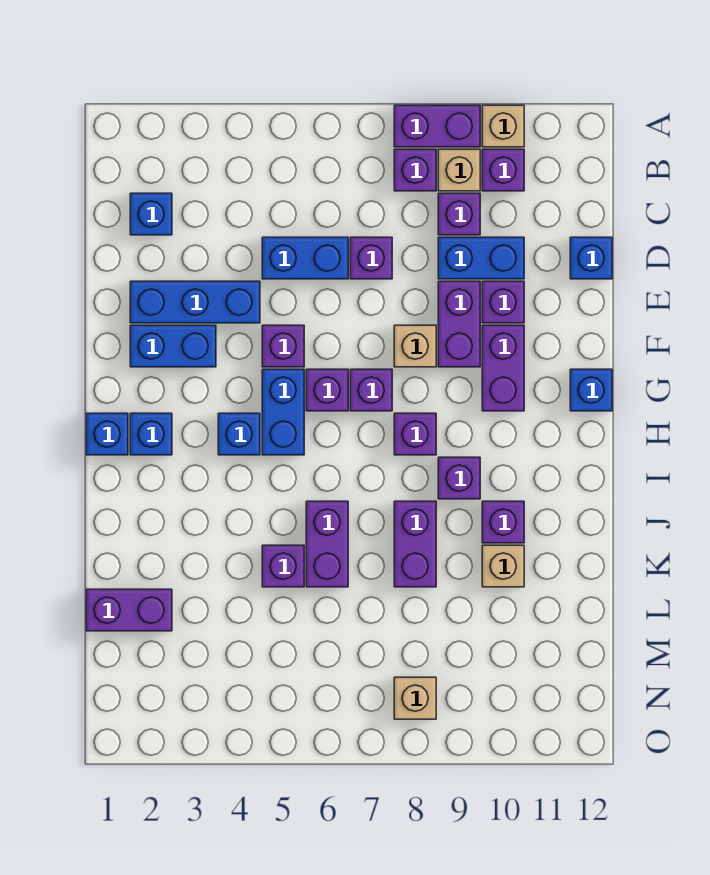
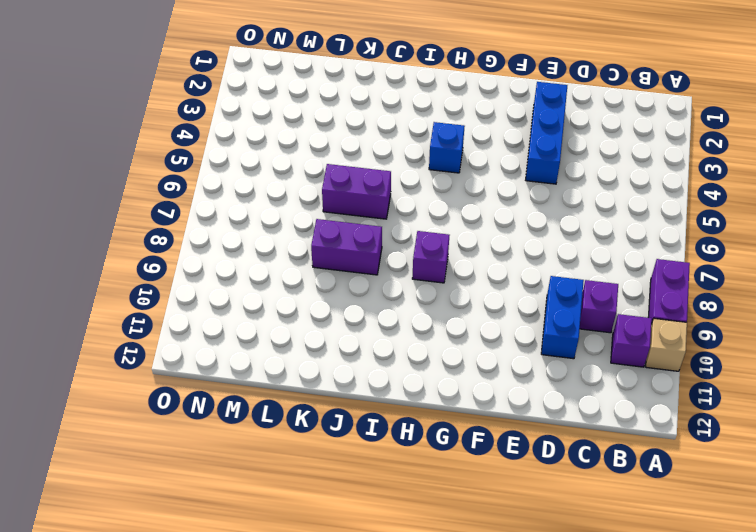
none -> purple 1x1 brick [394,149,436,191]
none -> tan 1x1 brick [438,149,480,191]
none -> blue 1x1 brick [130,193,172,235]
none -> blue 1x2 brick [262,237,348,279]

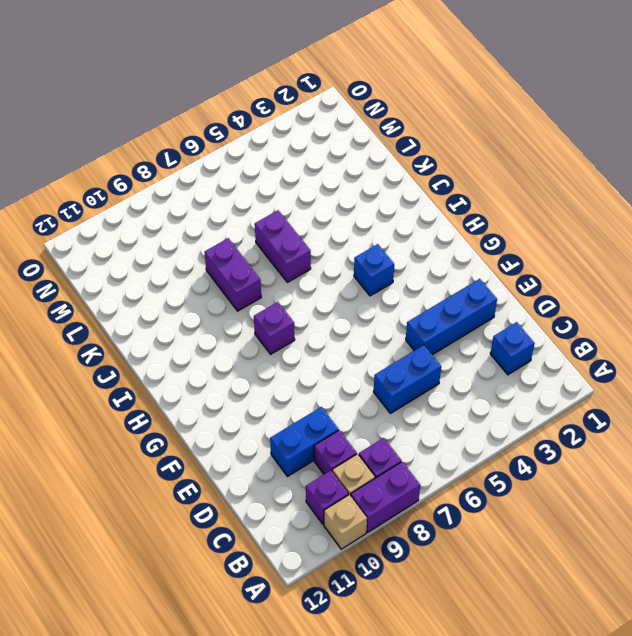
none -> purple 1x1 brick [350,237,392,279]
none -> blue 1x1 brick [570,237,612,279]
none -> purple 1x2 brick [438,281,480,367]
none -> purple 1x1 brick [482,281,524,323]

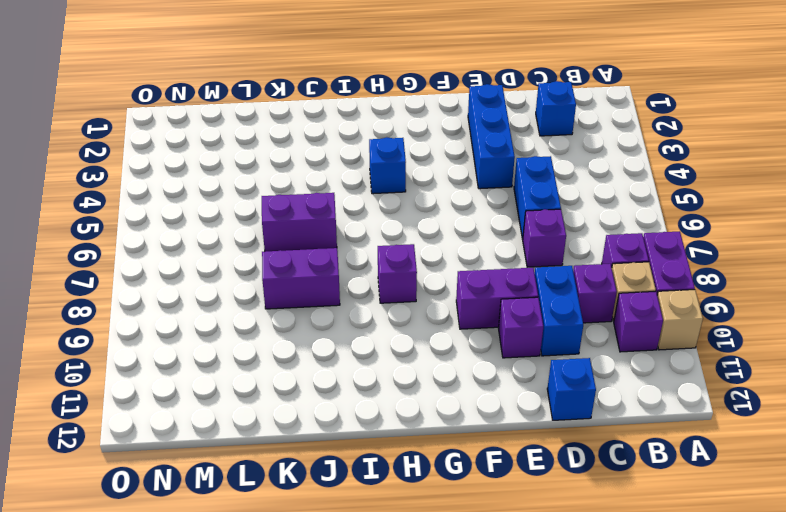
none -> blue 1x2 brick [130,325,216,367]
none -> purple 1x1 brick [262,325,304,367]
none -> tan 1x1 brick [394,325,436,367]
none -> purple 1x2 brick [482,325,524,411]

